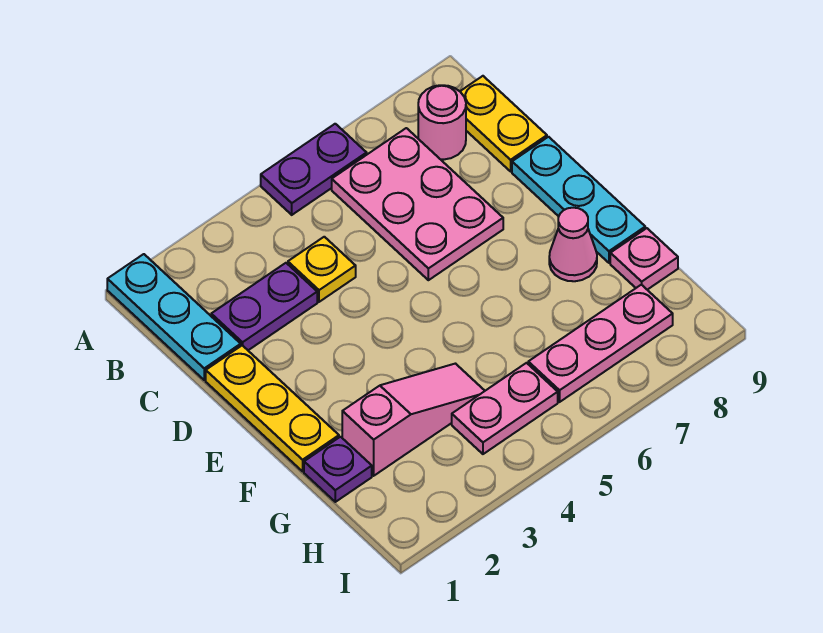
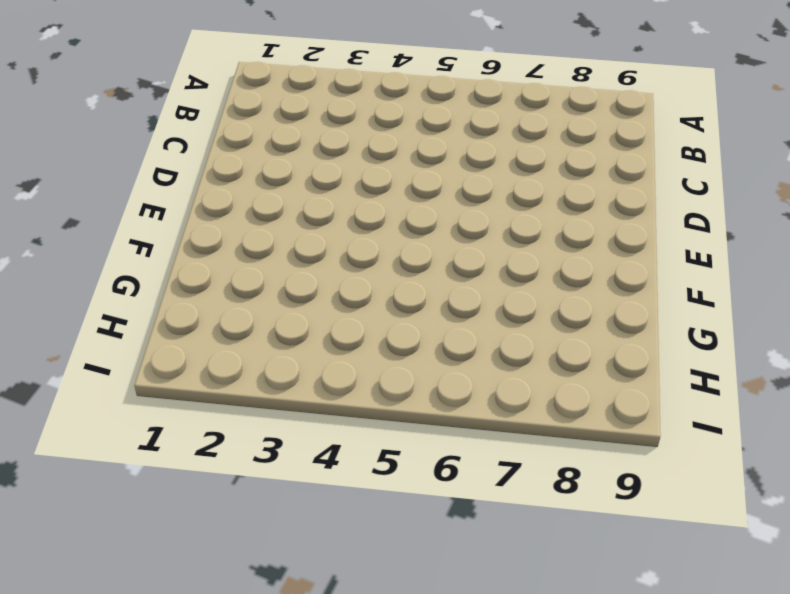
none -> cyan 1x3 plate [107,254,241,380]
none -> purple 1x2 plate [261,124,367,215]
none -> pink 2x3 plate [332,128,503,280]

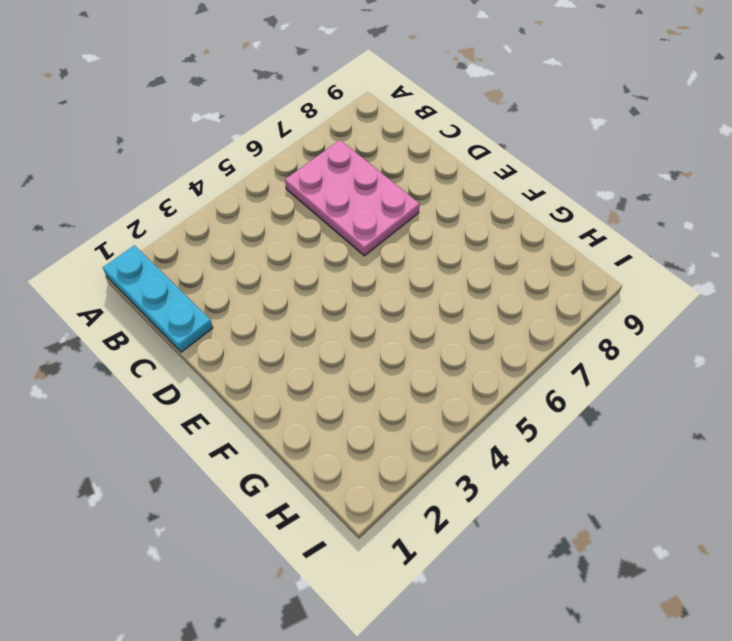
none -> purple 1x2 plate [261,124,367,215]
none -> pink 1x1 round brick [418,85,466,160]
none -> yellow 1x2 plate [460,76,547,171]

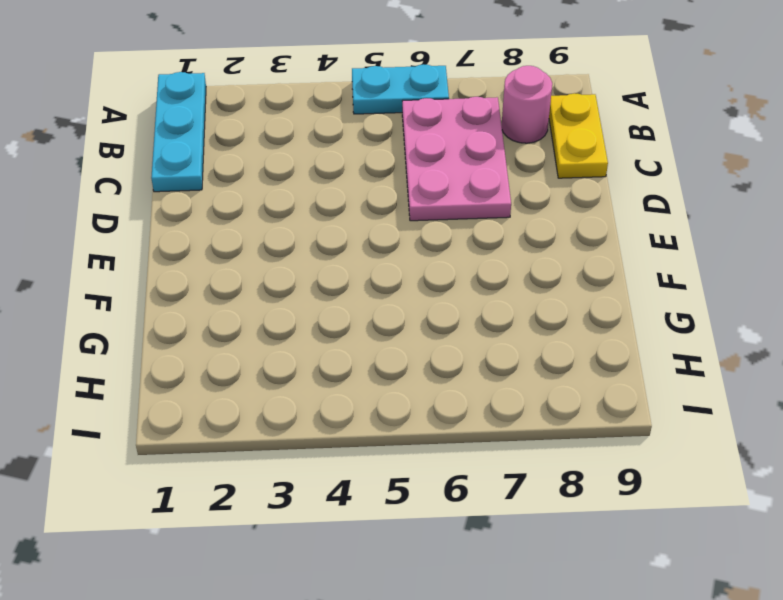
cyan 1x2 plate [352,64,449,114] -> purple 1x2 plate [261,124,367,215]
none -> purple 1x2 plate [211,263,317,350]
none -> yellow 1x1 plate [288,237,356,302]
none -> yellow 1x3 plate [206,345,339,471]

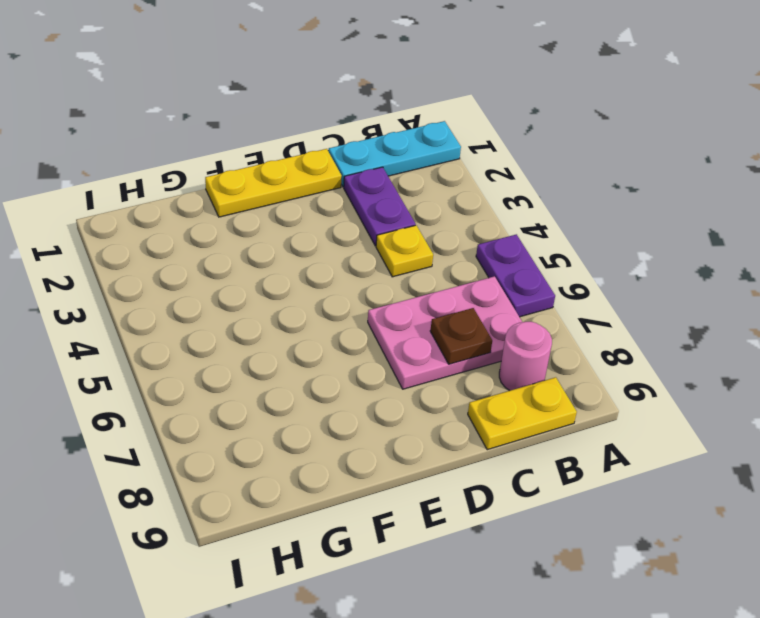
brown 1x1 plate [430,308,492,364] -> none
none -> cyan 1x3 plate [512,137,645,263]
none -> pink 1x1 cone [549,208,597,281]
none -> purple 1x1 plate [304,437,372,502]

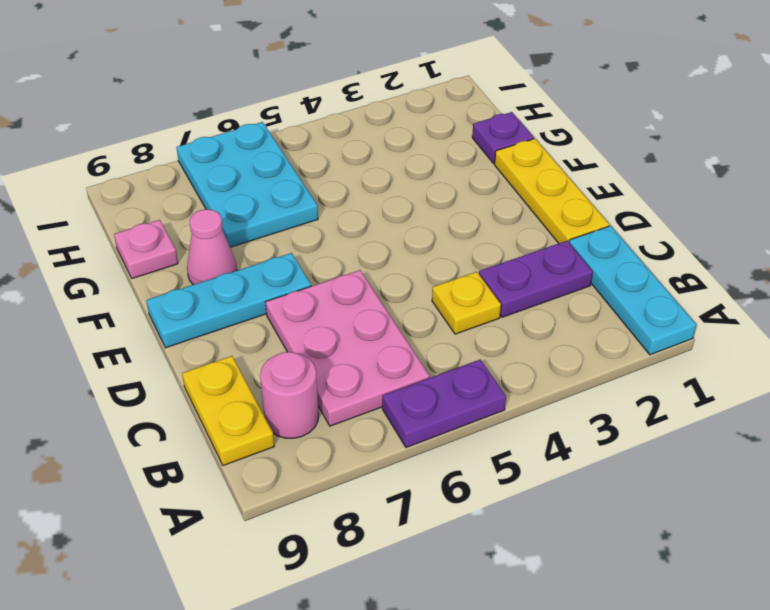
cyan 1x3 plate [146,253,311,348] -> cyan 1x3 plate turned to [512,137,645,263]
cyan 2x3 plate [177,122,318,247] -> pink 1x3 plate [528,285,673,402]
none -> pink 1x3 slope [342,364,485,476]
none -> pink 1x2 plate [452,363,558,454]

